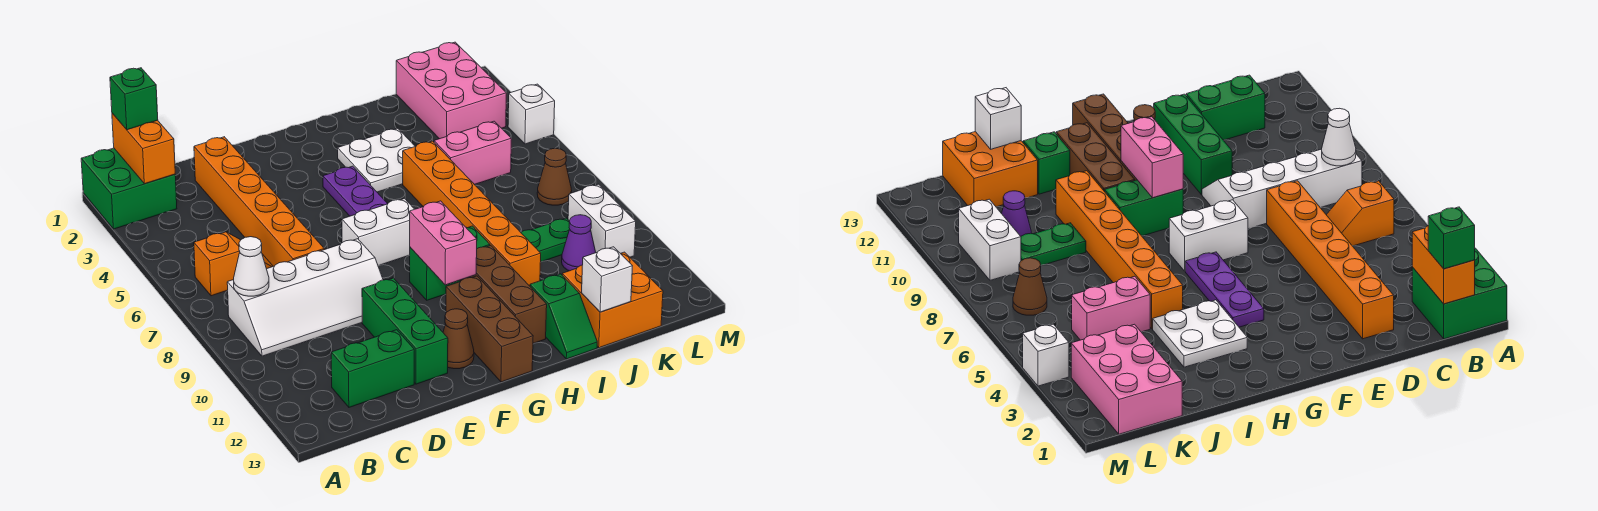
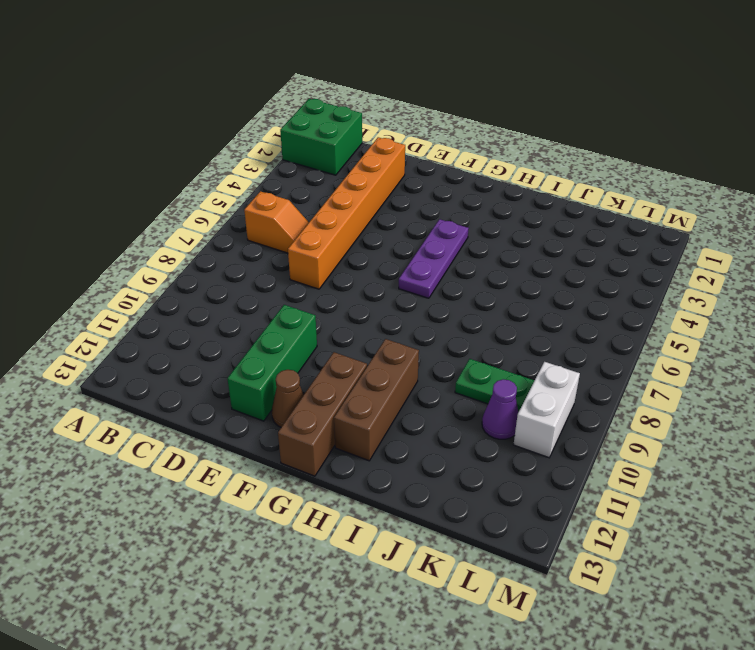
none -> white 2x4 slope [227,239,383,356]
none -> green 1x2 brick [331,330,414,407]
none -> white 1x2 brick [342,199,414,266]

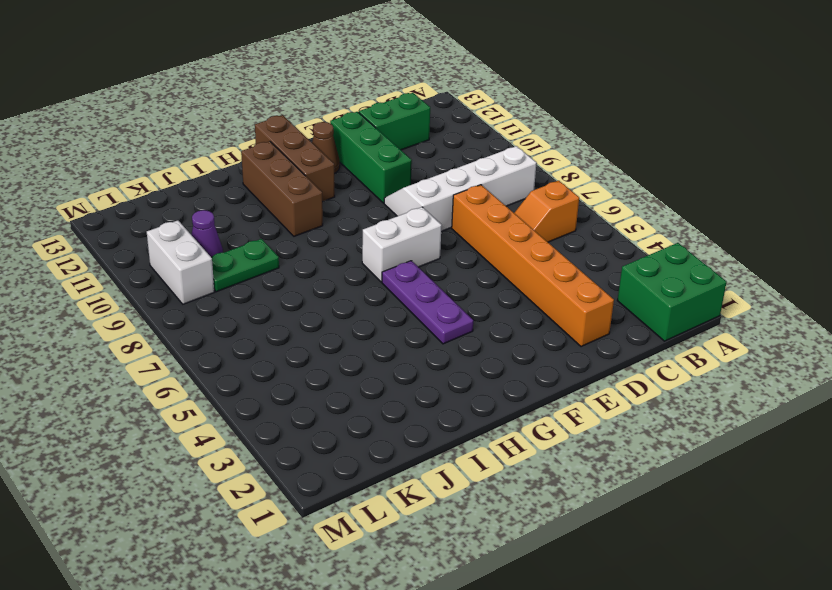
none -> green 1x2 brick [410,226,490,300]
none -> white 2x2 plate [338,128,415,192]
none -> orange 1x6 brick [403,141,541,286]

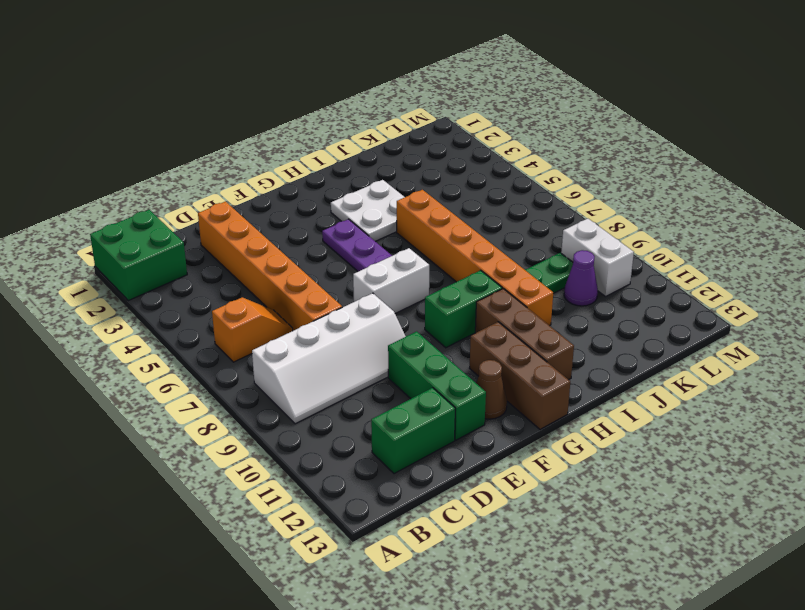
none -> green 1x2 slope [530,274,597,359]
none -> pink 1x2 brick [434,121,511,185]
none -> orange 2x2 brick [562,252,663,348]

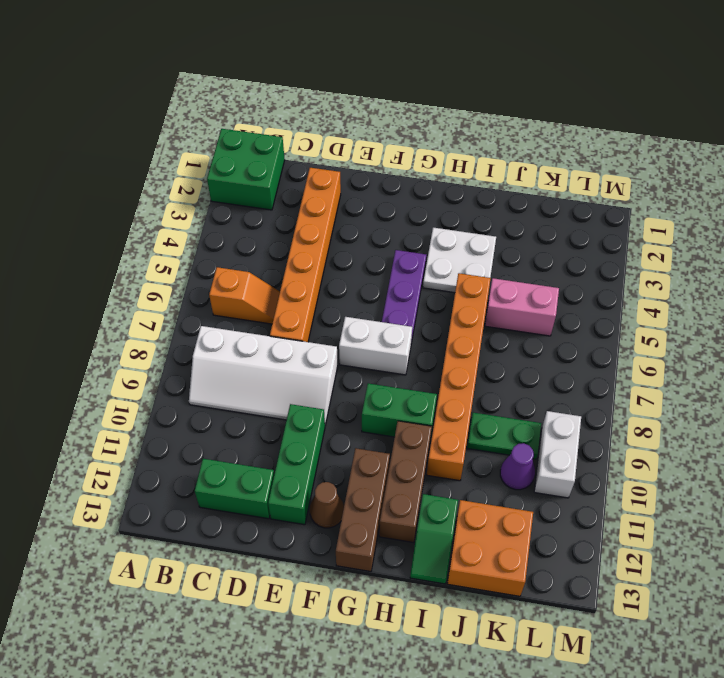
none -> pink 2x3 brick [396,42,506,139]
none -> brown 1x1 cone [537,148,572,205]
none -> white 1x1 brick [508,84,555,144]

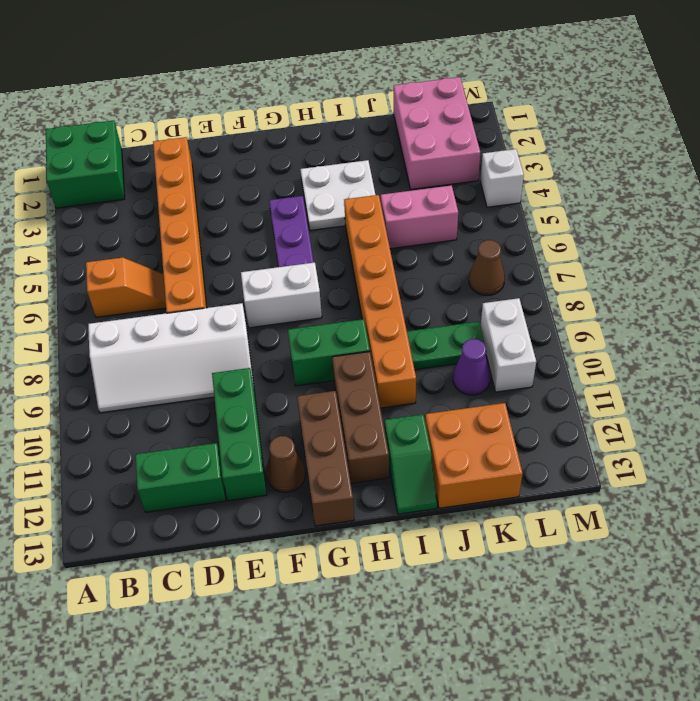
none -> orange 1x2 brick [112,113,175,184]
none -> white 1x1 cone [234,237,269,296]
none -> pink 1x2 brick [410,201,477,285]

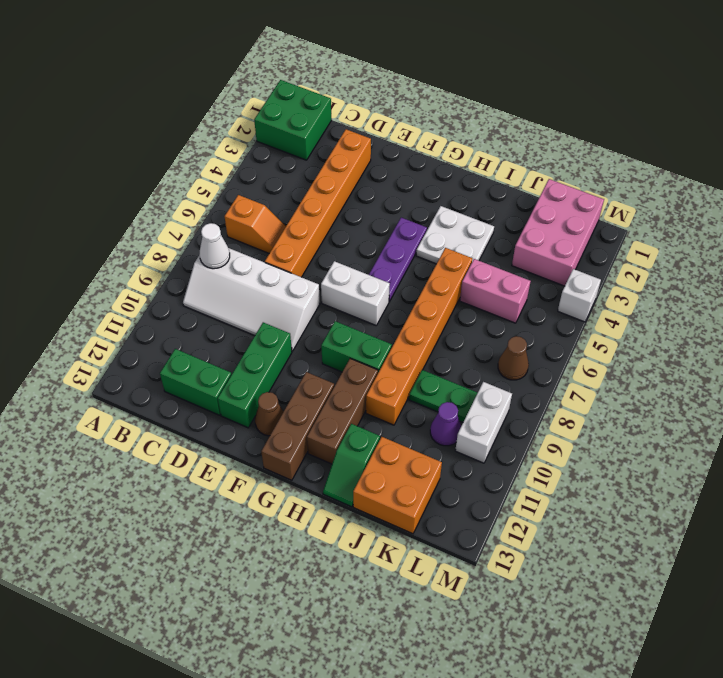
none -> orange 1x2 brick [112,113,175,184]
none -> pink 1x2 brick [410,201,477,285]
none -> white 1x1 brick [582,247,632,312]

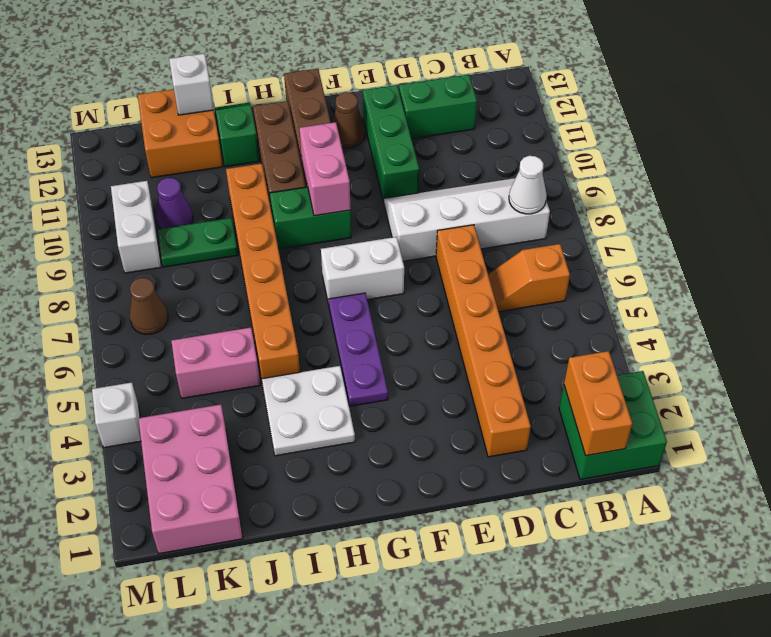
none -> green 1x1 brick [110,68,158,130]

